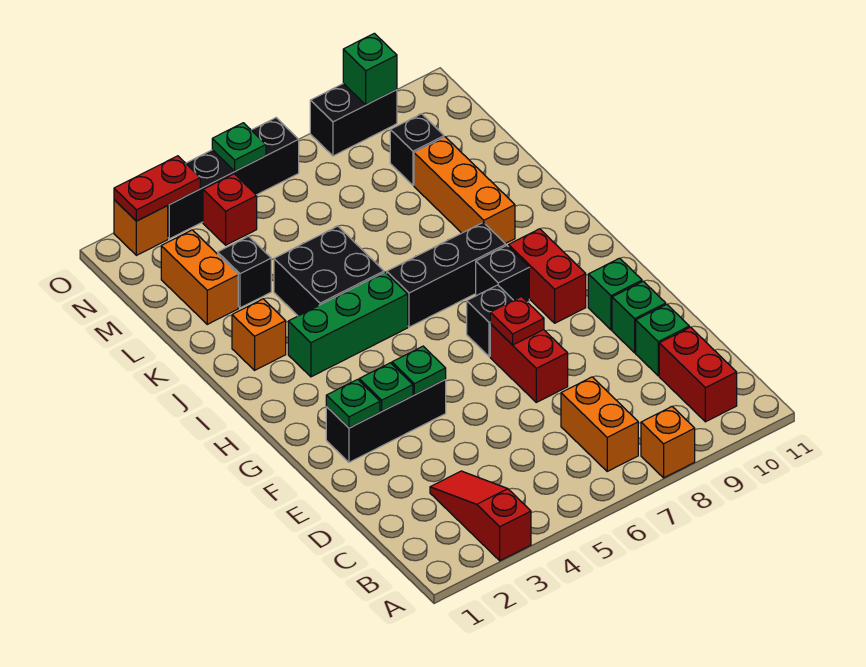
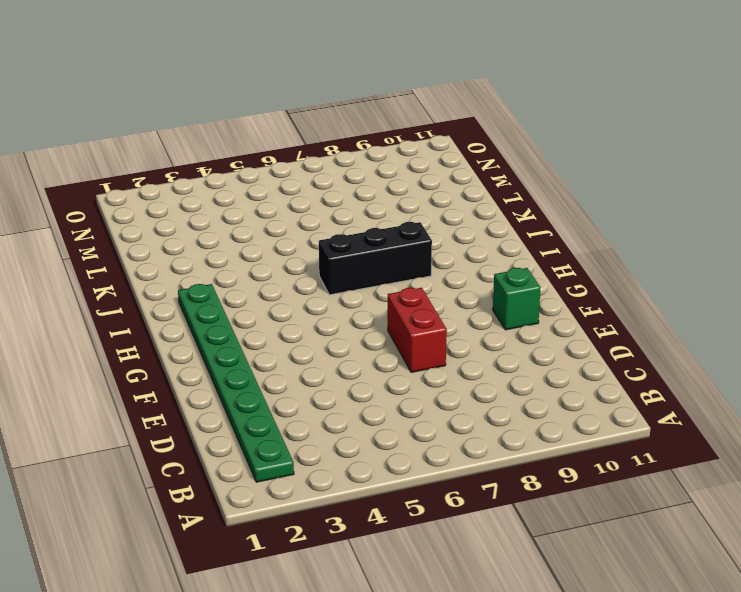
green 1x8 plate [178,284,294,482] -> black 1x3 brick [326,380,446,462]
none -> red 1x3 slope [430,471,531,561]
none -> orange 1x1 brick [641,407,695,478]
none -> orange 1x2 brick [561,377,638,471]
none -> red 1x2 brick [659,327,737,422]

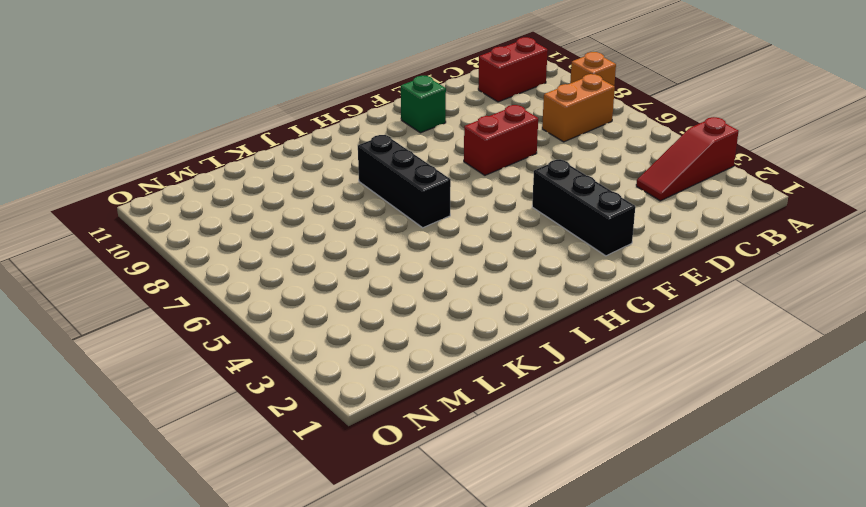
none -> green 1x1 brick [636,304,689,376]
none -> green 1x1 brick [612,281,666,353]
none -> black 1x1 brick [467,285,513,357]
none -> red 1x2 brick [509,229,586,323]

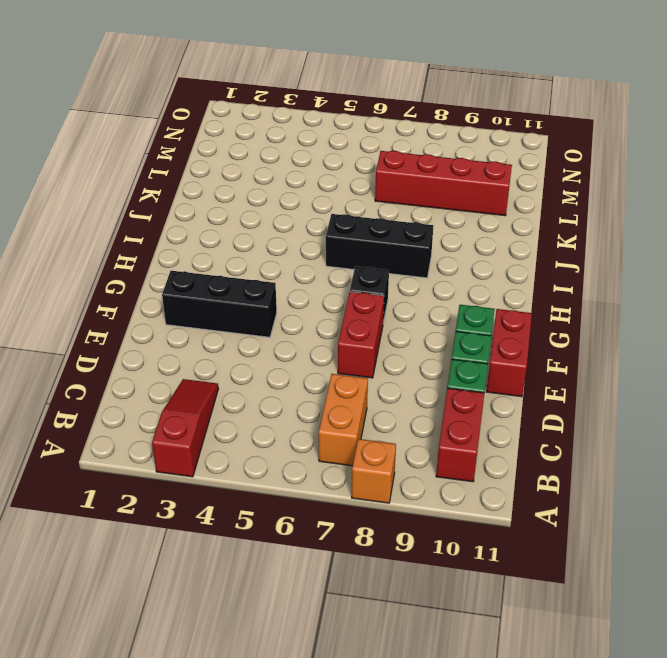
red 1x2 brick [486,309,532,397] -> red 1x2 brick moved to [509,229,586,323]
red 1x4 brick [375,151,512,216] -> orange 1x3 brick [414,137,515,244]
none -> black 1x1 brick [476,246,529,302]
none -> green 1x3 brick [288,272,408,377]
none -> orange 1x1 brick [232,299,286,370]
none -> black 2x2 brick [274,226,384,316]

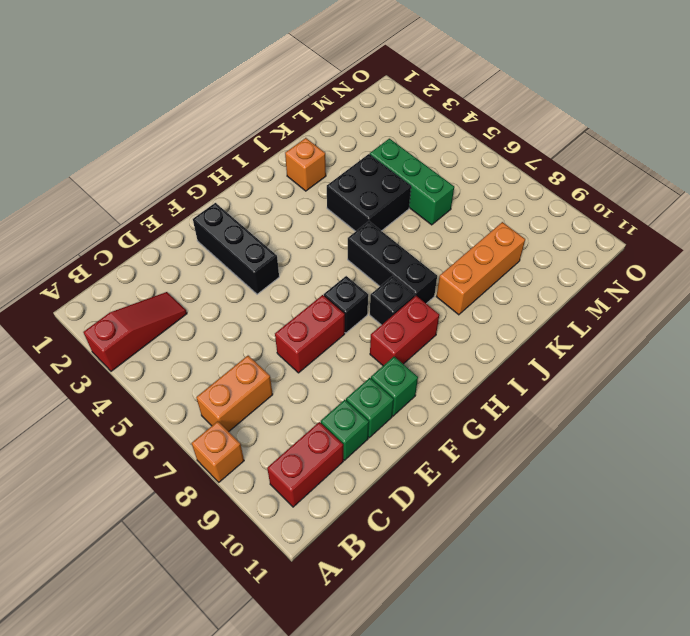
green 1x3 brick [370,139,454,225] -> green 1x3 brick moved to [288,272,408,377]
none -> orange 1x2 brick [161,230,238,324]
none -> black 1x1 brick [218,236,271,308]
none -> black 1x1 brick [390,114,444,185]
none -> red 1x1 brick [203,174,257,245]

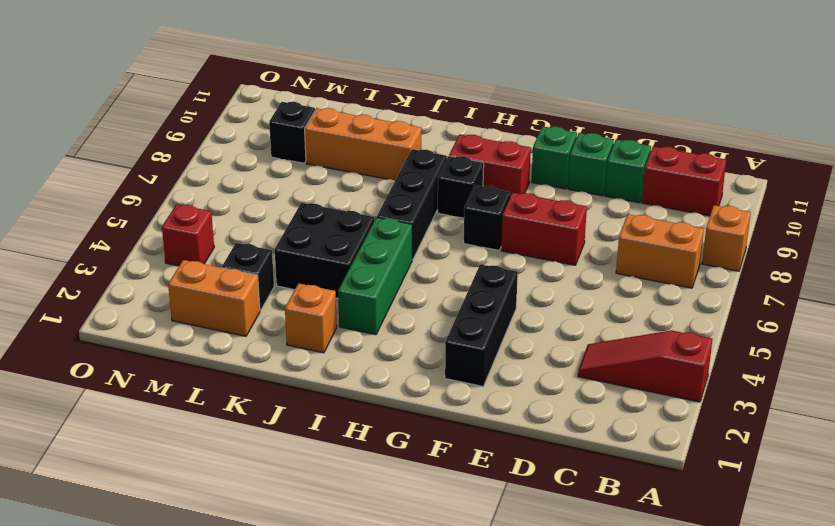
none -> orange 1x1 brick [114,200,168,255]
none -> black 1x4 brick [168,118,299,239]
none -> black 1x2 brick [310,83,397,156]
none -> green 1x1 plate [326,379,380,428]

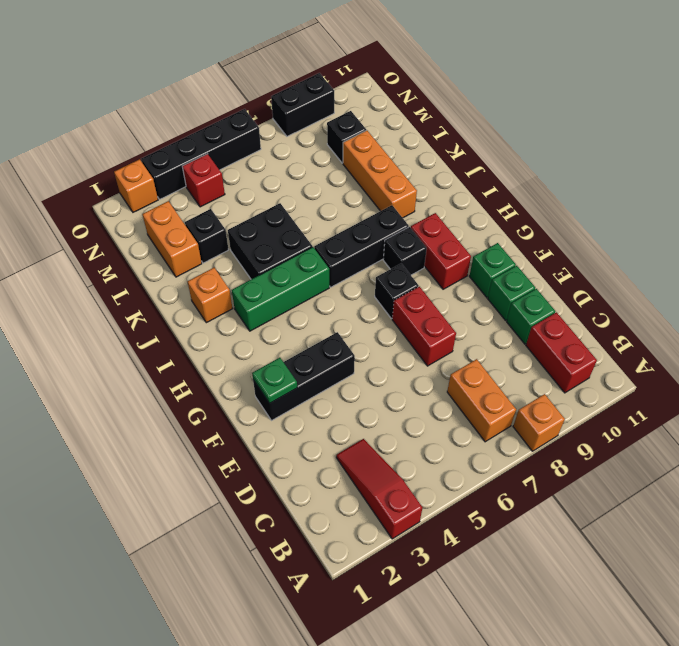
none -> green 1x1 plate [359,363,413,411]
none -> green 1x1 plate [392,346,446,395]
none -> red 1x1 plate [490,297,544,345]
none -> red 1x2 plate [114,156,200,221]

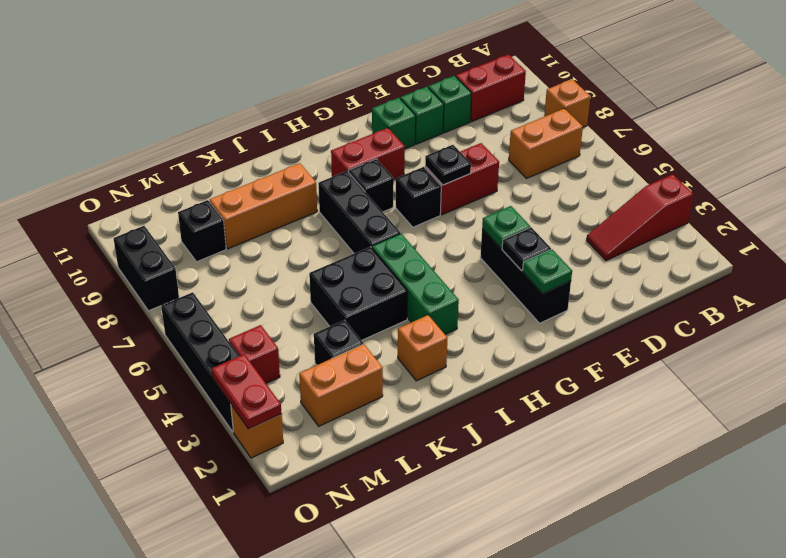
black 1x1 plate [502,227,551,271] -> green 1x1 plate [359,363,413,411]
black 1x1 plate [425,145,471,185] -> red 1x1 plate [490,297,544,345]
none -> green 1x1 plate [212,123,266,171]
none -> green 1x1 brick [343,33,397,105]

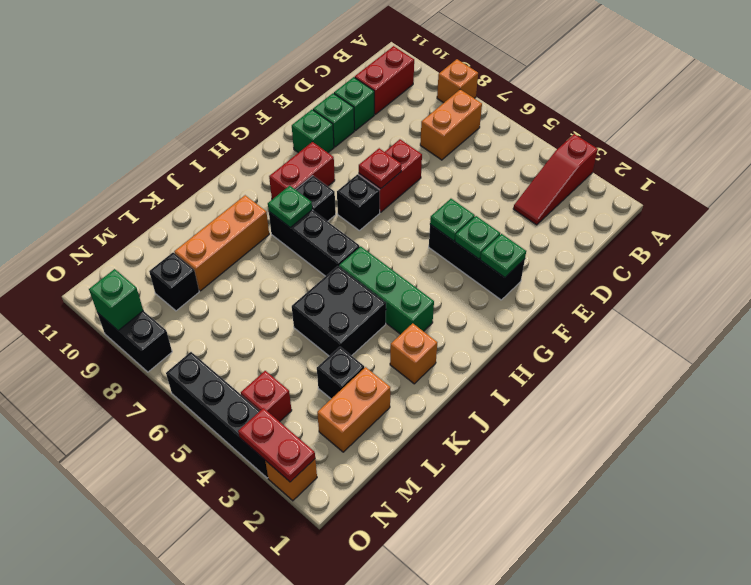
green 1x1 plate [268,186,312,228] -> green 1x1 plate moved to [212,123,266,171]

